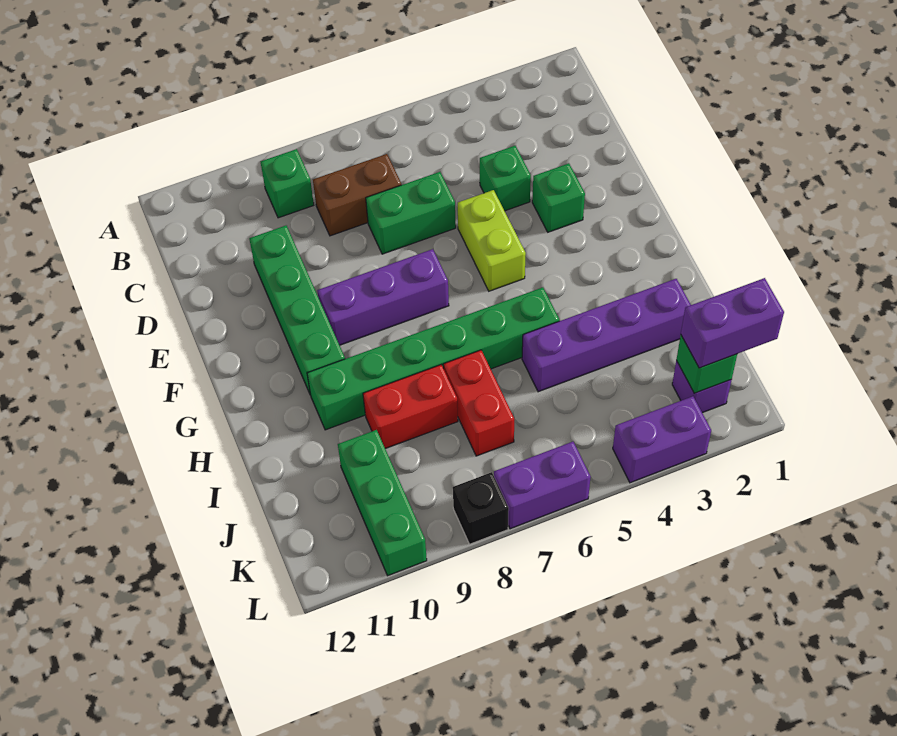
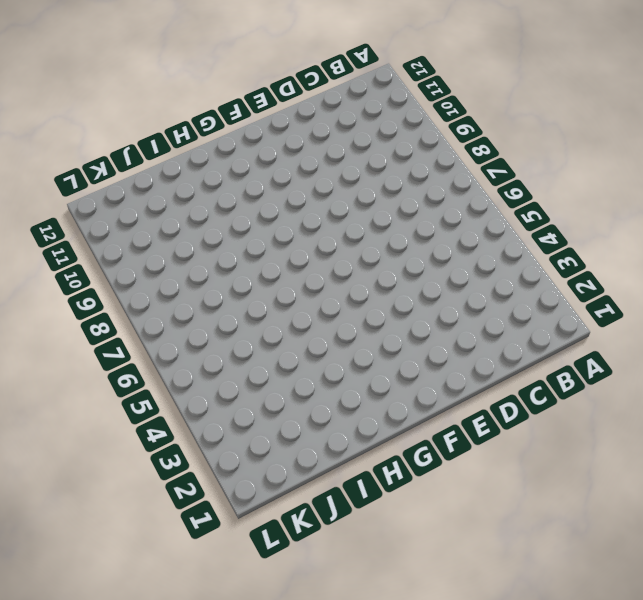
none -> green 1x1 brick [261,149,314,218]
none -> brown 1x2 brick [313,154,401,236]
none -> green 1x1 brick [480,146,531,211]

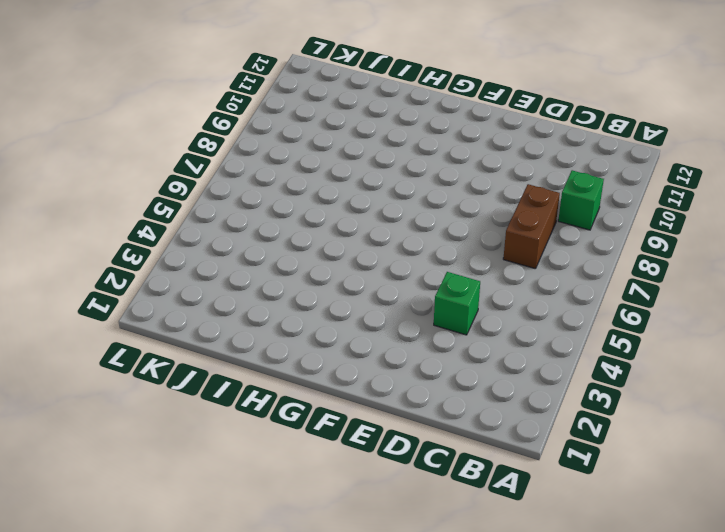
none -> green 1x2 brick [366,172,456,254]
none -> green 1x4 brick [249,226,345,395]
none -> green 1x1 brick [532,163,585,232]

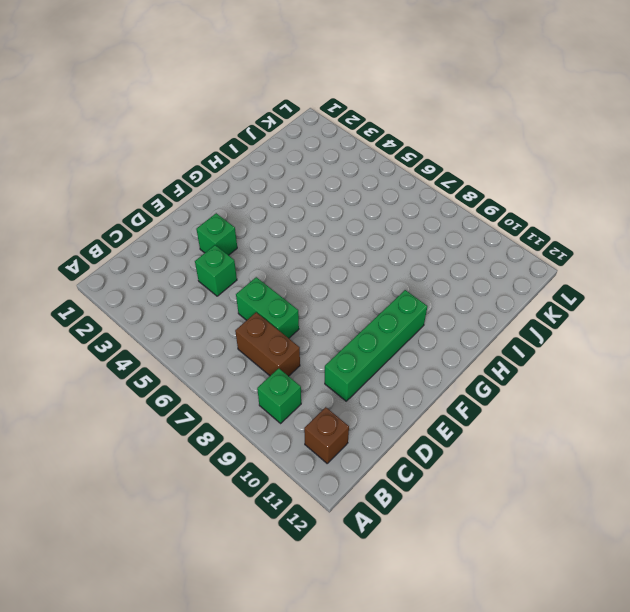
brown 1x1 brick [304,407,349,463] -> none
none -> lime 1x2 brick [458,190,526,291]
none -> purple 1x3 brick [317,249,449,345]
none -> green 1x6 brick [307,287,559,430]

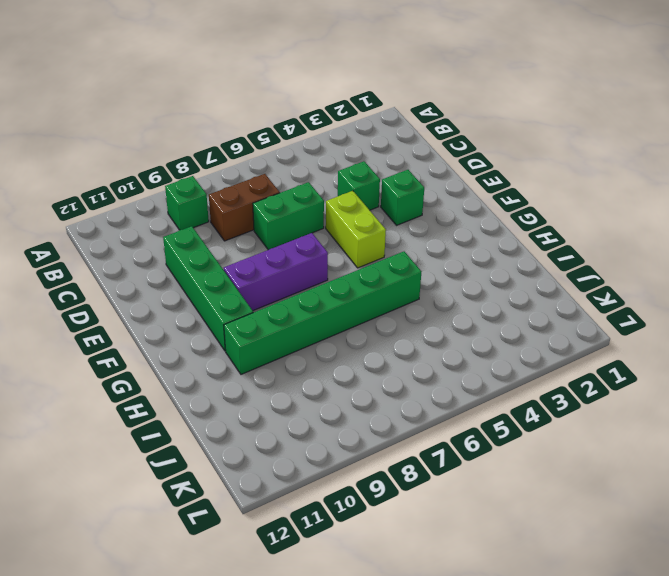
none -> purple 1x4 brick [522,279,691,392]
none -> red 1x2 brick [444,350,514,456]
none -> red 1x2 brick [363,365,458,449]

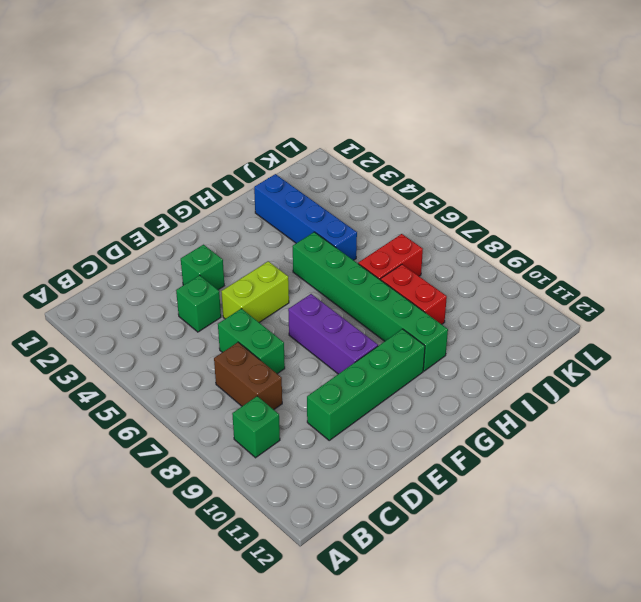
blue 1x4 brick [254,174,357,260] -> purple 1x4 brick [522,279,691,392]
none -> green 1x3 brick [338,430,427,576]
none -> purple 1x1 brick [672,361,731,413]
none -> purple 1x2 brick [613,396,711,483]

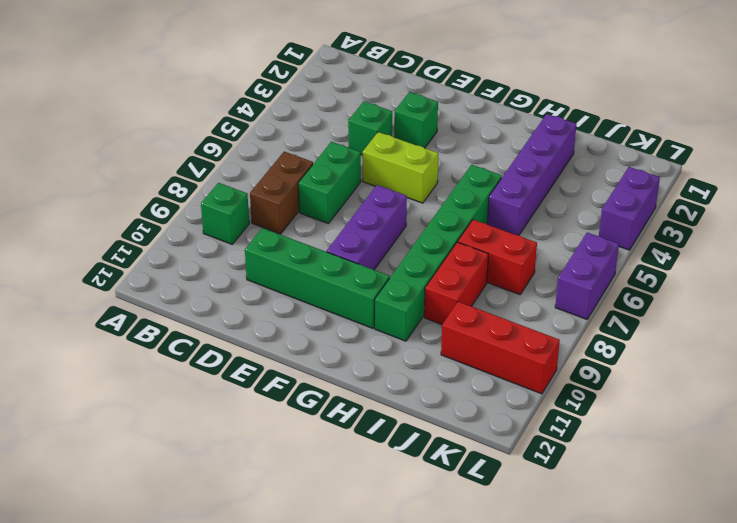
red 1x3 brick [441,302,560,394] -> green 1x3 brick [338,430,427,576]
none -> purple 1x1 brick [672,361,731,413]
none -> black 1x1 brick [453,472,509,544]
none -> green 1x1 brick [676,336,737,393]

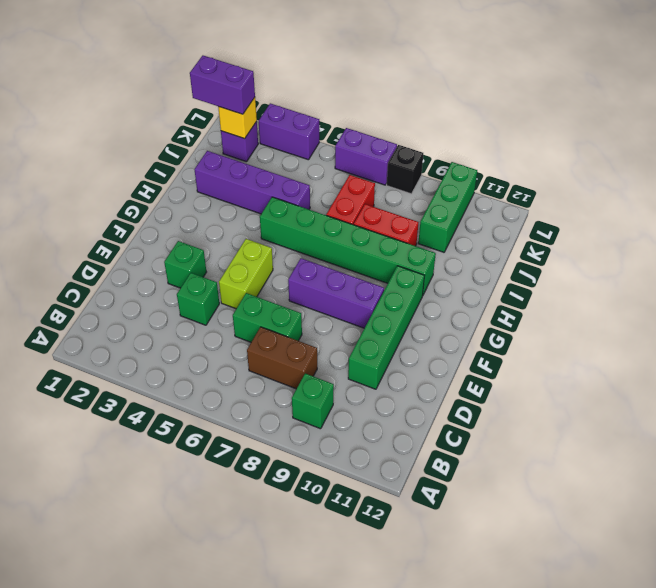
yellow 1x1 brick [218,98,257,139] -> green 1x1 brick [676,336,737,393]

